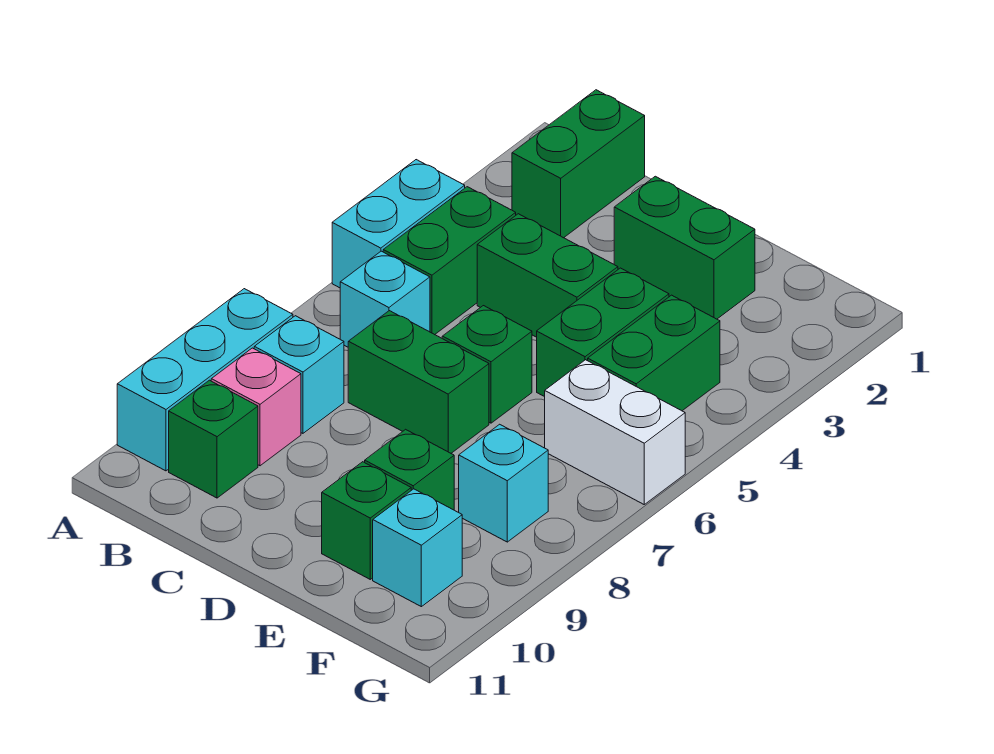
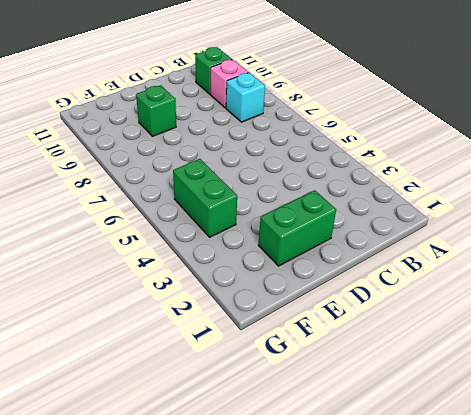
none -> cyan 1x2 brick [332,160,465,288]
none -> cyan 1x3 brick [117,289,293,471]
none -> green 1x2 brick [512,90,645,238]

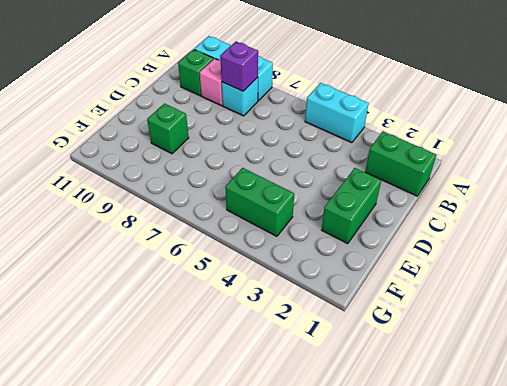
purple 1x1 brick [220,42,258,91] -> none
none -> green 1x2 brick [383,187,516,335]
none -> cyan 1x1 brick [340,251,430,347]
none -> green 1x2 brick [477,214,618,337]

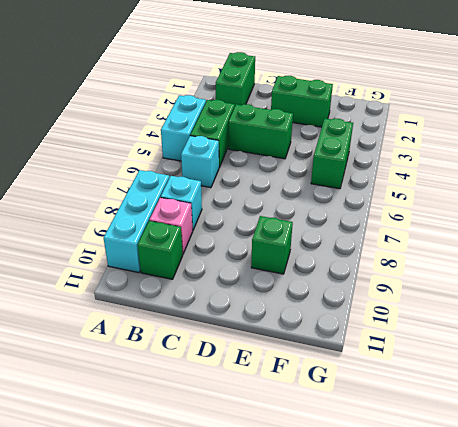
none -> green 1x2 brick [348,311,489,453]
none -> green 1x1 brick [442,306,532,423]
none -> green 1x2 brick [537,268,669,397]

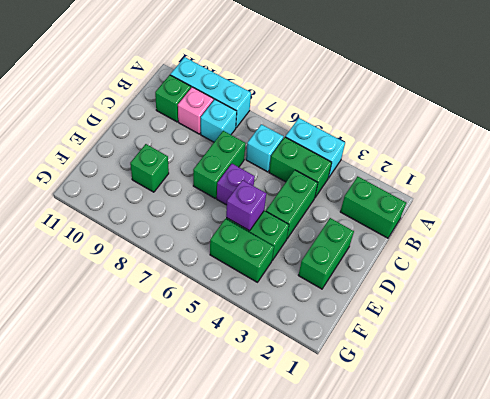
purple 1x1 brick [217,164,255,205] -> green 1x1 brick [442,306,532,423]
purple 1x1 brick [226,180,266,231] -> none
none -> green 1x1 brick [322,462,411,579]
none -> white 1x2 brick [545,360,685,504]
none -> cyan 1x1 brick [459,424,548,542]

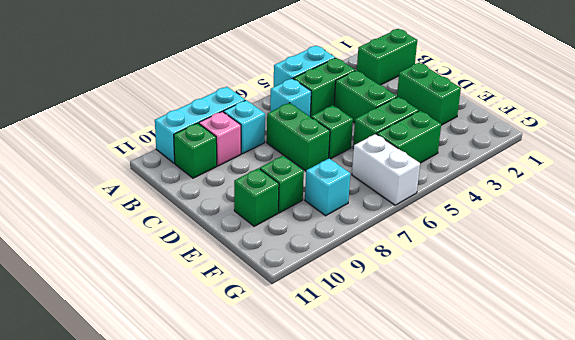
none -> cyan 1x1 brick [373,489,462,607]

